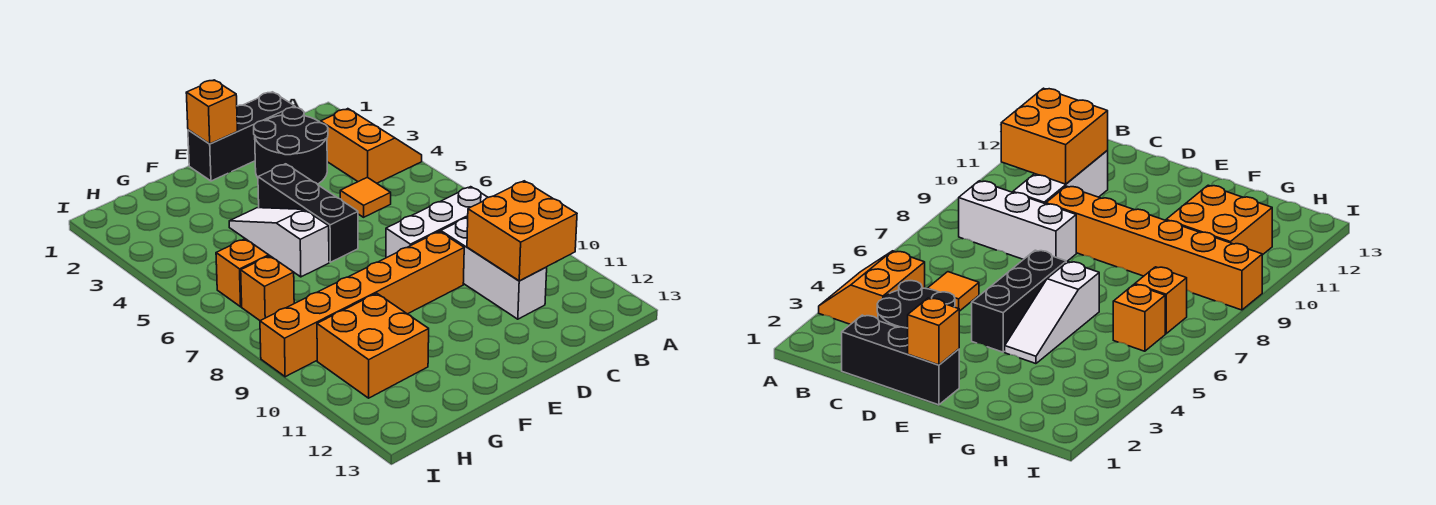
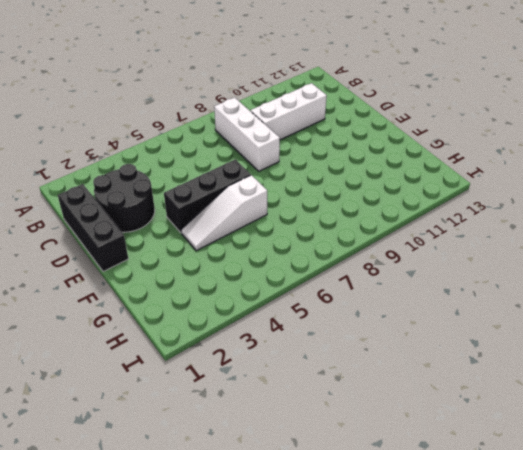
none -> orange 2x2 slope [321,109,422,183]
none -> orange 1x1 tile [340,177,391,217]
none -> orange 1x6 brick [260,231,464,377]

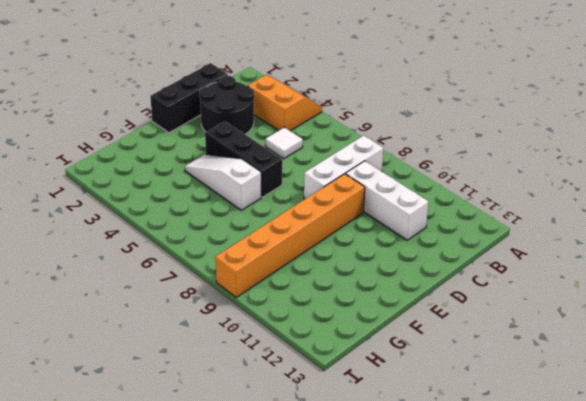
white 1x1 tile [266,127,303,159] -> orange 1x1 tile [340,177,391,217]
none -> orange 2x2 brick [317,293,429,398]
none -> orange 1x1 brick [216,239,269,307]
none -> orange 1x1 brick [241,256,294,321]

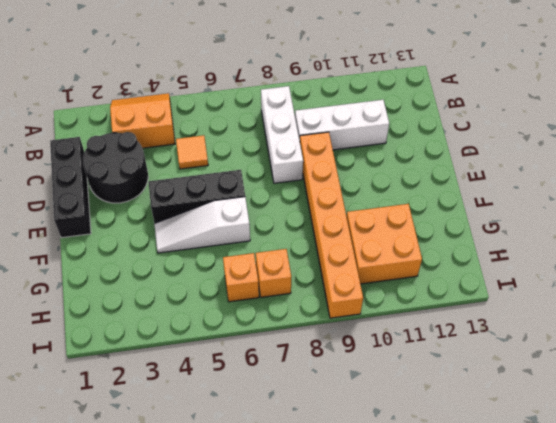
none -> orange 2x2 brick [467,181,577,281]
none -> orange 1x1 brick [186,80,237,144]

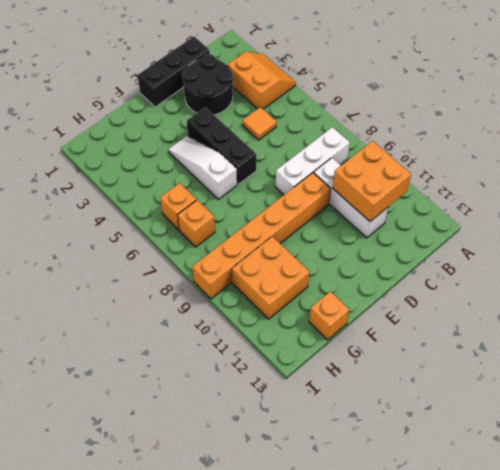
orange 1x1 brick [309,291,349,340] -> orange 1x1 brick moved to [186,80,237,144]

